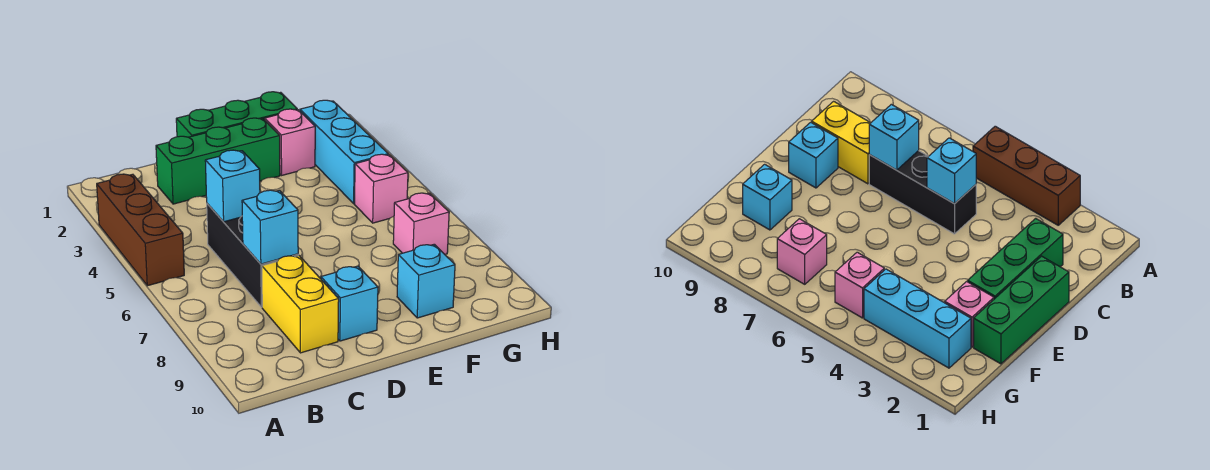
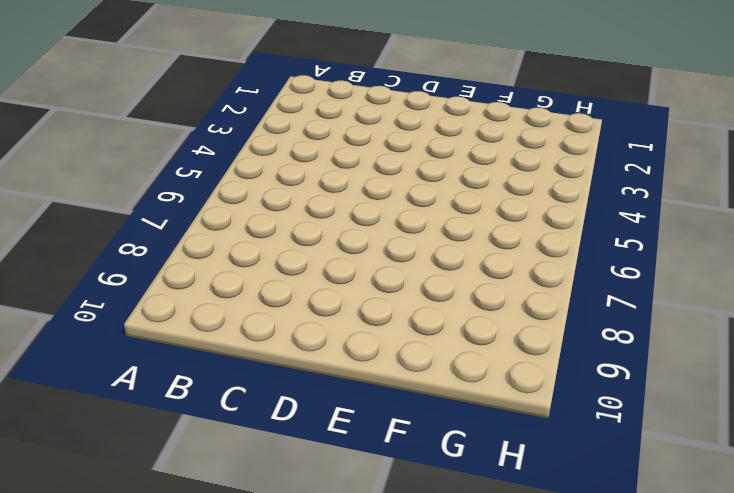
none -> brown 1x3 brick [97,174,184,286]
none -> green 1x3 brick [156,118,280,204]
none -> black 1x3 brick [207,204,298,307]

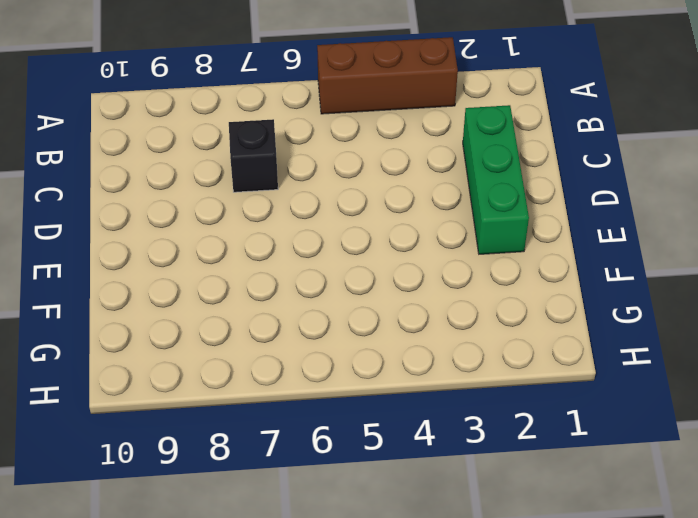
black 1x1 brick [229,119,278,192] -> black 1x3 brick [207,204,298,307]
none -> yellow 1x2 brick [262,255,339,353]
none -> green 1x3 brick [176,92,297,137]
none -> cyan 1x1 brick [321,266,378,341]

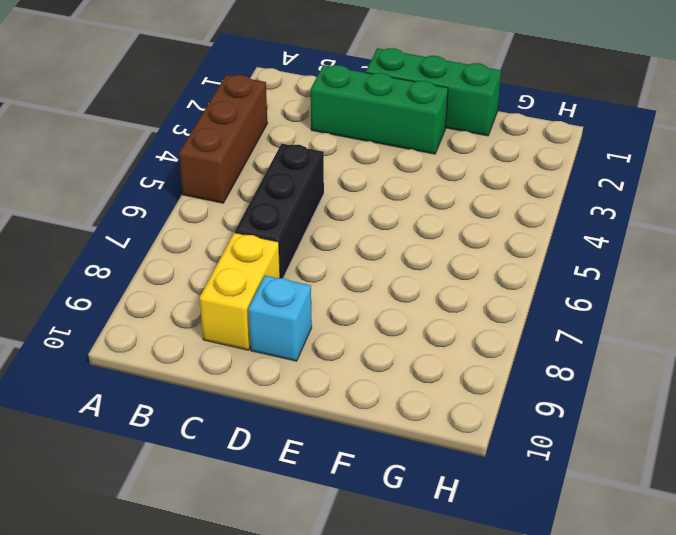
none -> pink 1x1 brick [265,109,315,175]
none -> cyan 1x1 brick [397,244,455,318]
none -> cyan 1x3 brick [300,100,389,204]

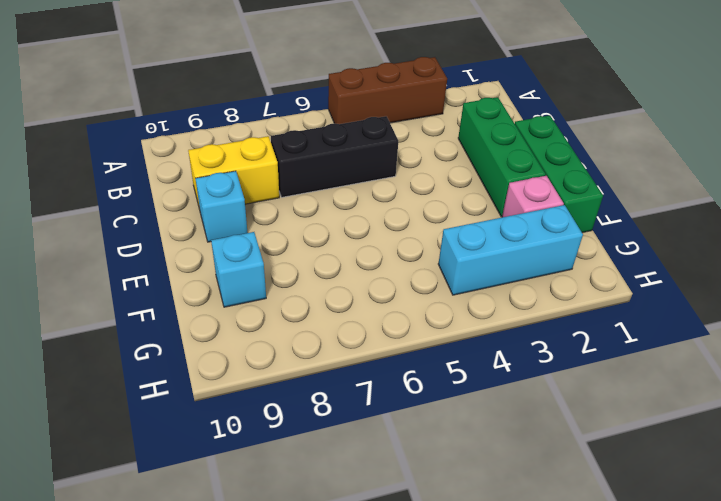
none -> pink 1x1 brick [354,154,408,223]
none -> pink 1x1 brick [393,193,449,254]
none -> cyan 1x1 brick [205,150,260,222]

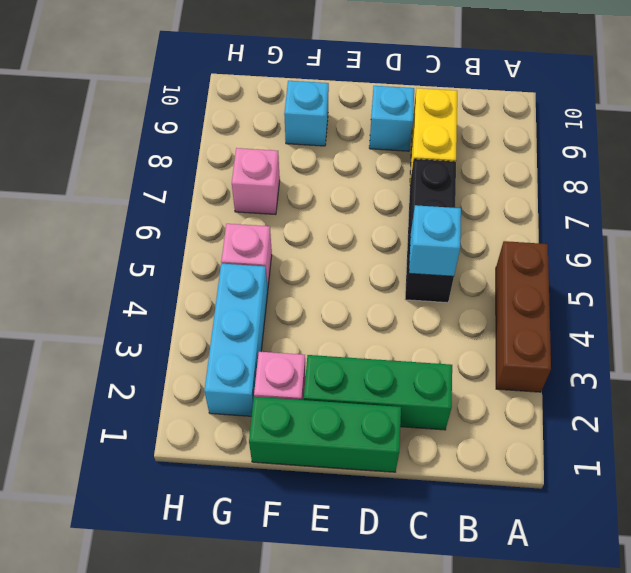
none -> cyan 1x1 brick [242,190,298,264]

